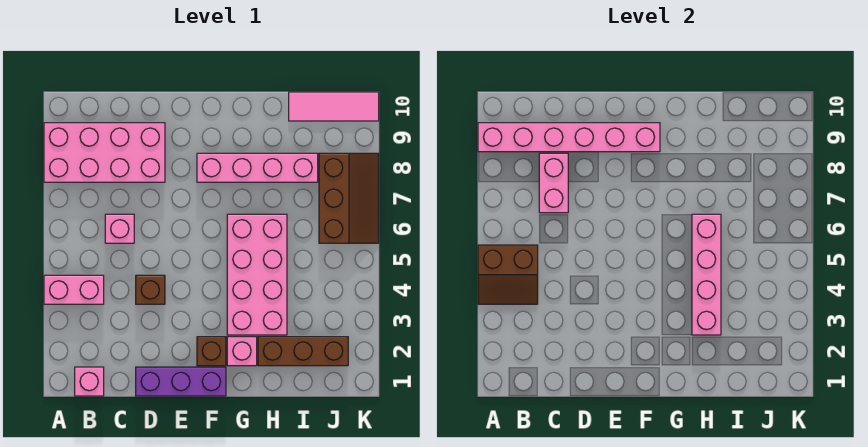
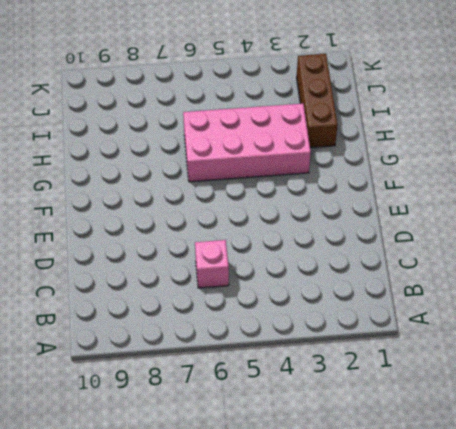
none -> pink 1x2 brick [44,275,104,304]
none -> pink 2x4 brick [44,123,165,182]
none -> pink 1x1 brick [75,367,104,396]

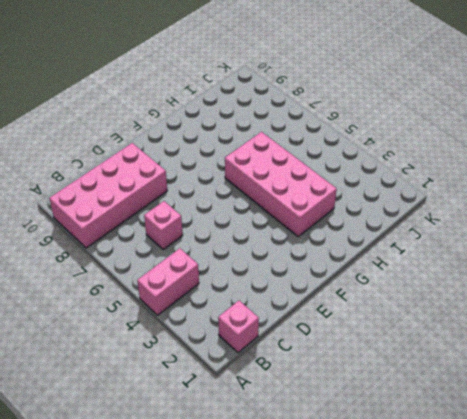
none -> purple 1x3 brick [136,367,226,396]
none -> brown 1x1 brick [136,275,165,304]
none -> brown 1x1 brick [197,337,226,366]

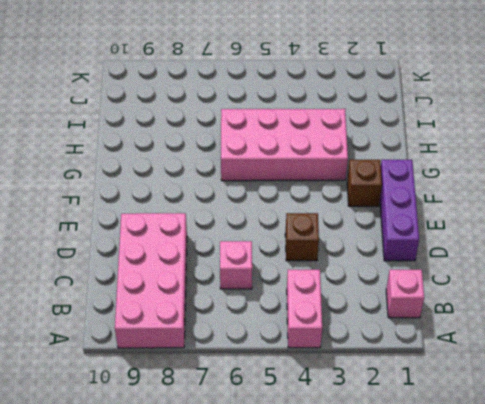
none -> pink 1x4 brick [197,153,318,182]
none -> pink 1x1 brick [227,337,257,366]
none -> brown 1x3 brick [258,337,348,366]

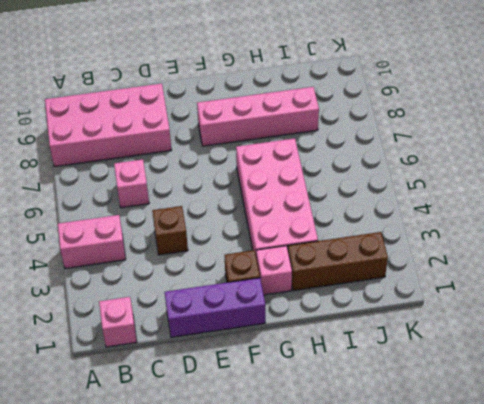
none -> pink 1x3 tile [289,92,379,121]
none -> brown 2x3 slope [319,153,379,243]
none -> brown 2x2 slope [478,245,538,304]

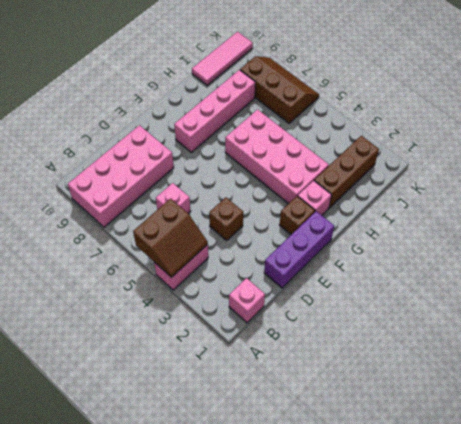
none -> pink 1x6 brick [478,123,660,152]
none -> pink 1x2 brick [539,153,568,213]
none -> pink 1x4 brick [692,214,721,335]

